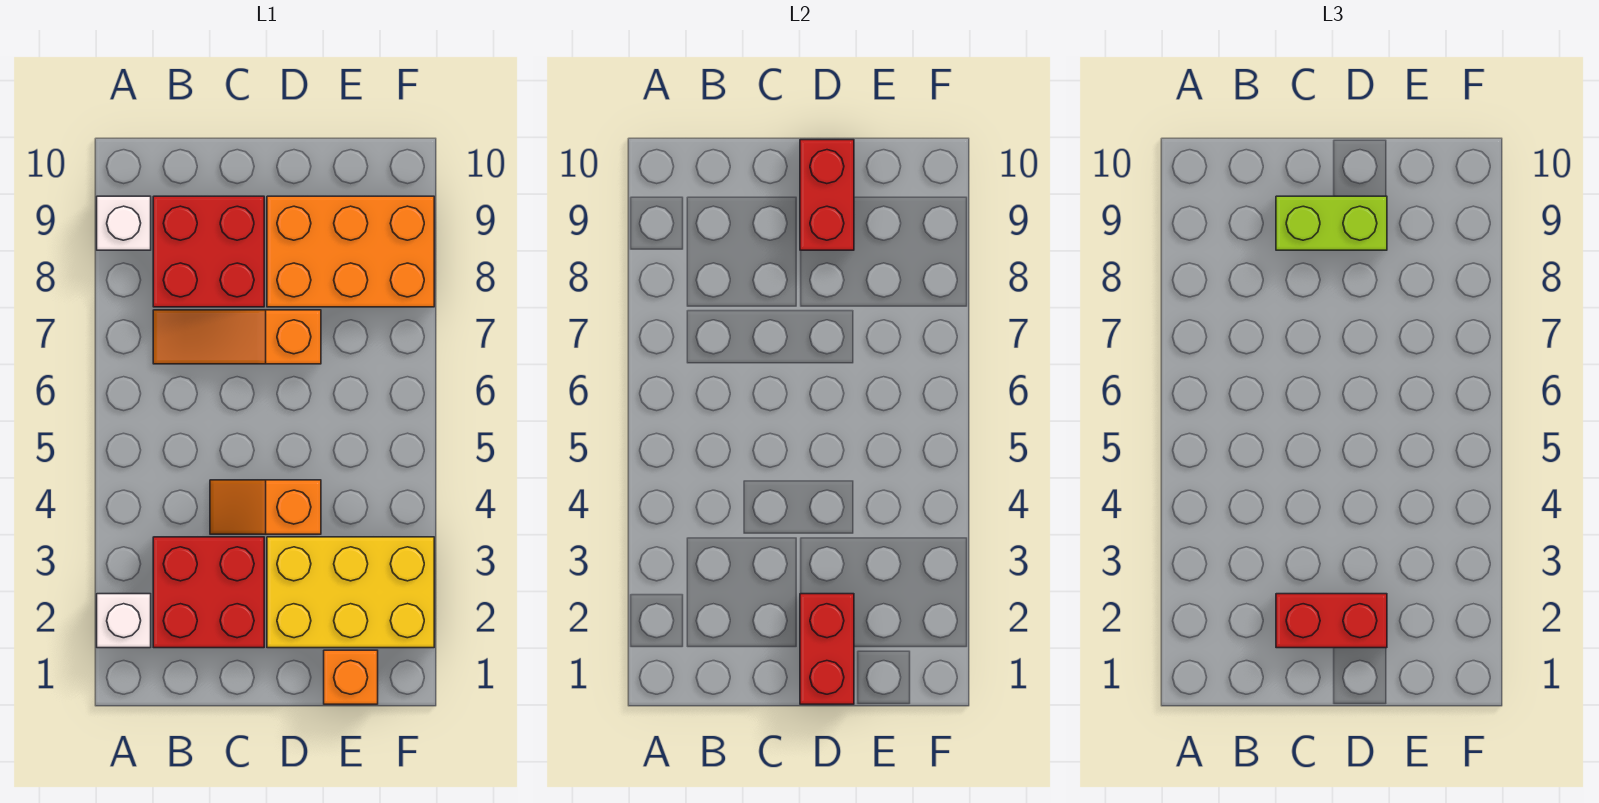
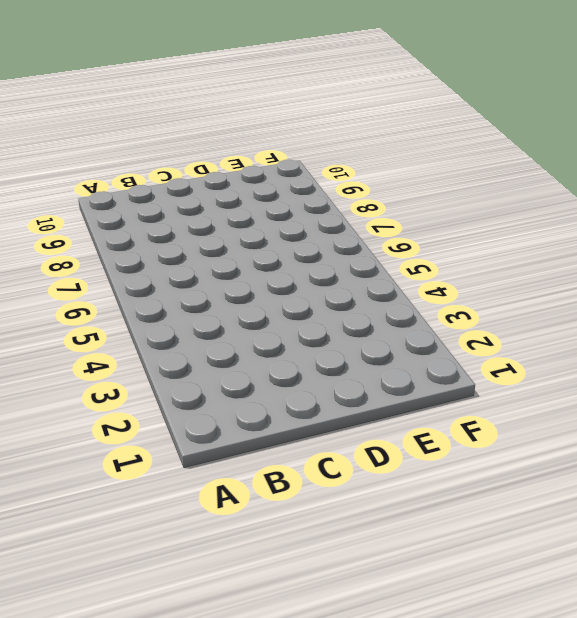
none -> white 1x1 brick [97,594,151,648]
none -> white 1x1 brick [97,196,151,250]
none -> red 2x2 brick [153,537,264,648]

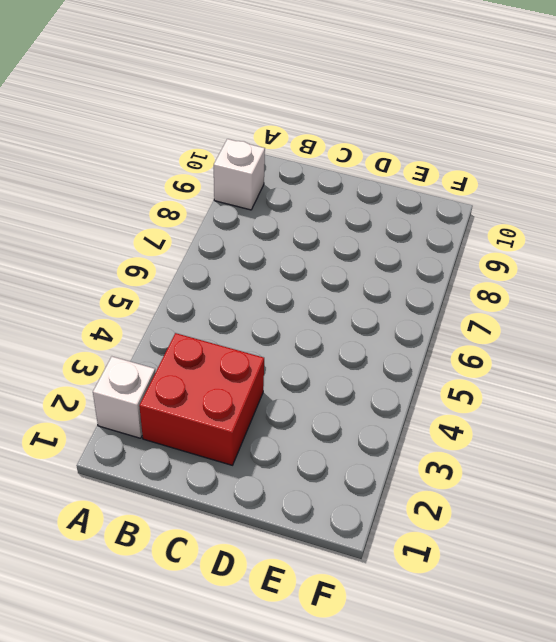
none -> orange 1x3 slope [153,310,321,364]
none -> red 2x2 brick [153,196,264,307]
none -> orange 1x2 slope [210,480,321,534]

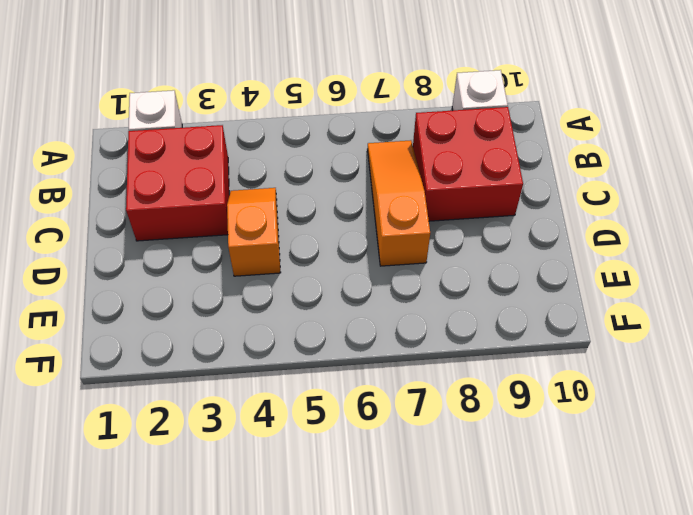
none -> yellow 2x3 brick [267,537,434,648]
none -> orange 2x3 brick [267,196,434,307]
none -> orange 1x1 brick [324,650,378,704]

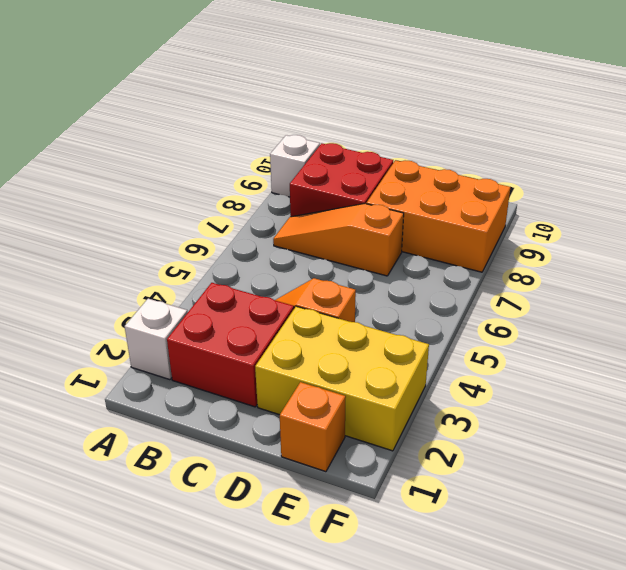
none -> red 1x2 brick [800,594,854,704]
none -> red 1x2 brick [800,140,854,250]
none -> red 1x2 brick [1276,594,1387,648]

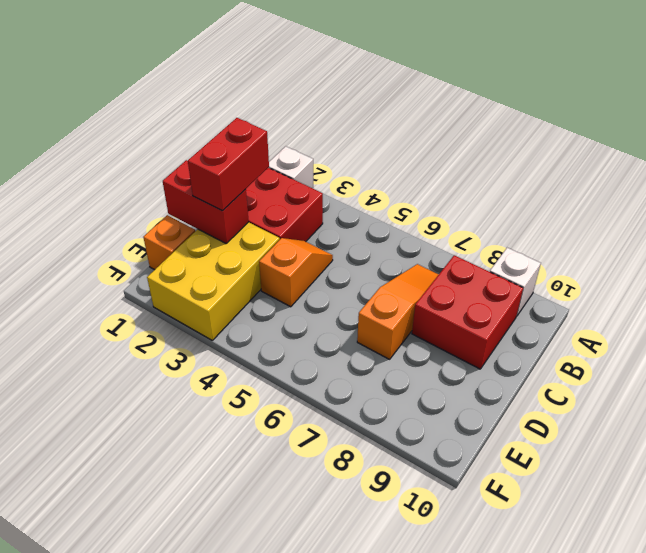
none -> orange 2x3 brick [267,196,434,307]
none -> red 1x2 brick [800,140,854,250]
none -> lime 1x2 brick [1276,196,1387,250]

